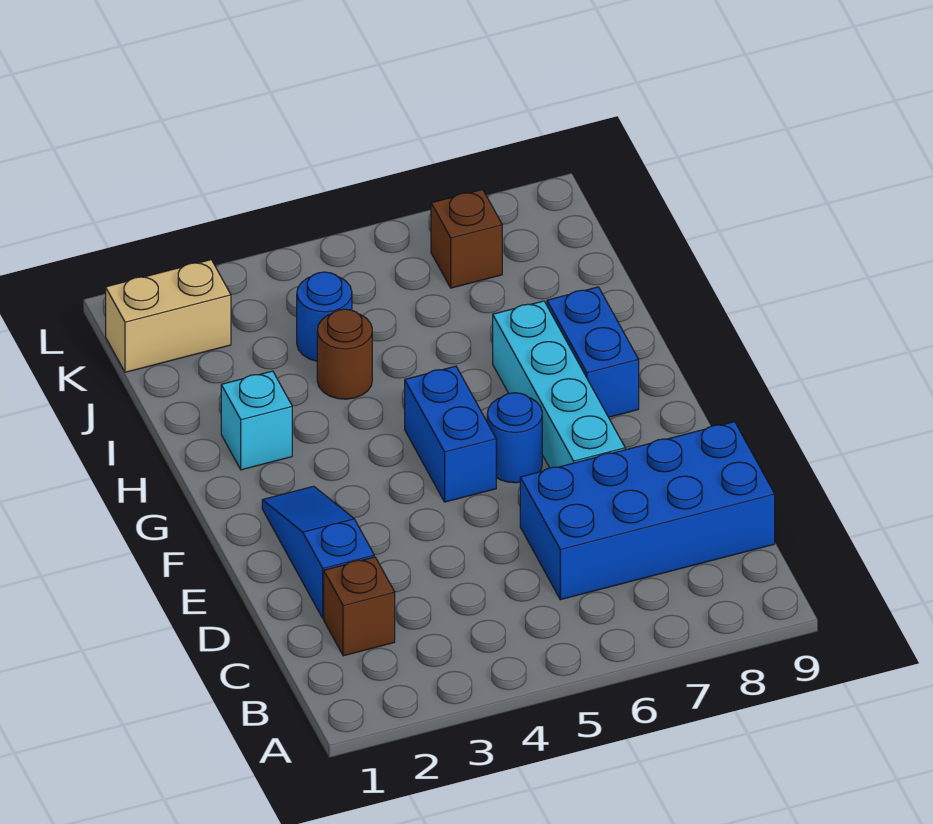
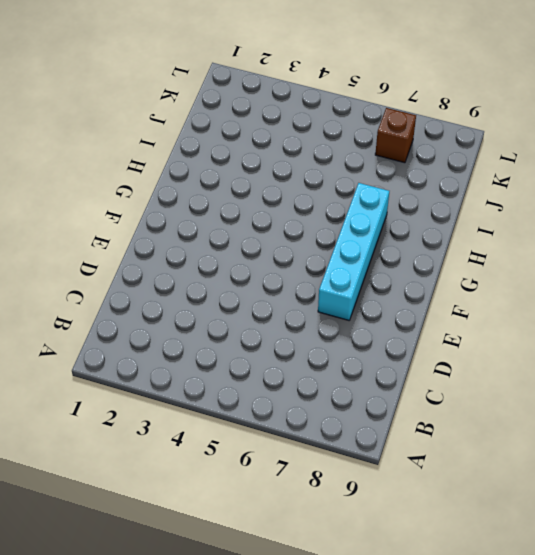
none -> brown 1x1 brick [324,557,395,656]
none -> blue 2x4 brick [520,422,775,600]
none -> blue 1x3 slope [262,486,374,618]

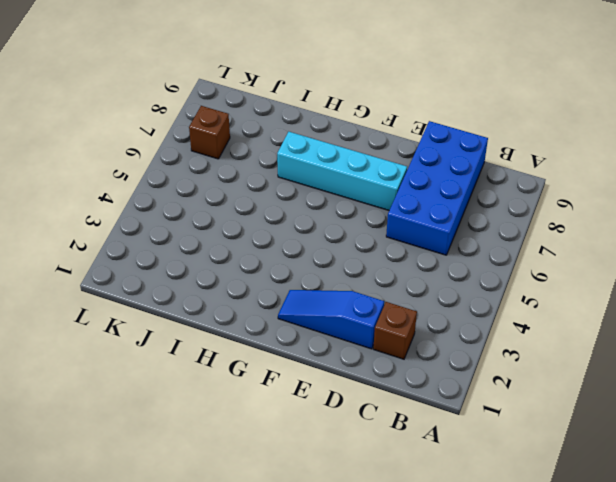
none -> blue 1x2 brick [405,366,496,502]
none -> blue 1x1 round brick [487,393,542,483]
none -> blue 1x2 brick [547,287,639,417]

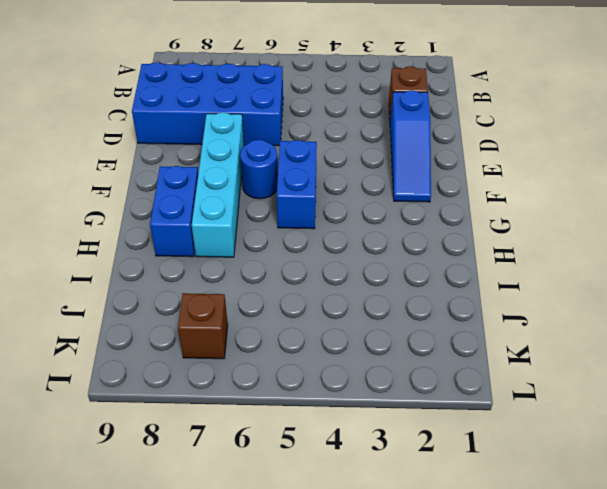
none -> cyan 1x1 brick [221,371,292,470]
none -> brown 1x1 round brick [317,309,372,399]
none -> blue 1x1 round brick [297,272,352,361]

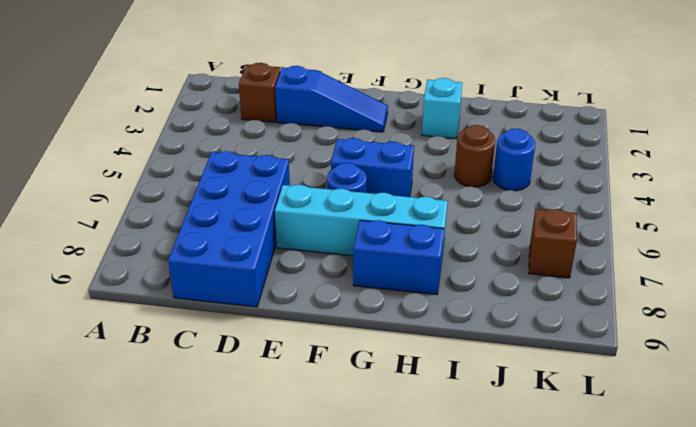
none -> tan 1x2 brick [106,260,231,372]

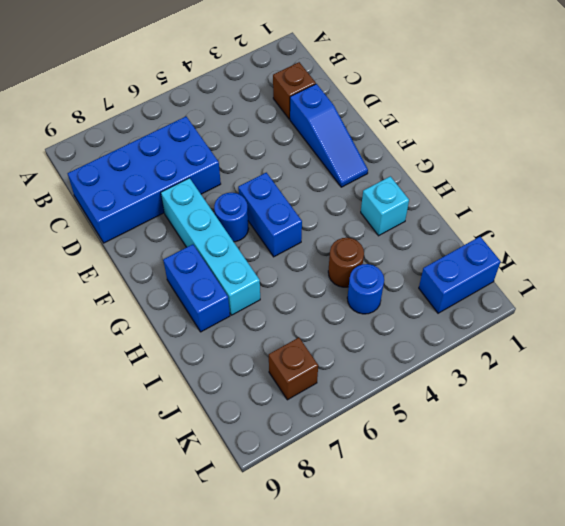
blue 1x2 brick [419,237,501,313] -> tan 1x2 brick [106,260,231,372]

